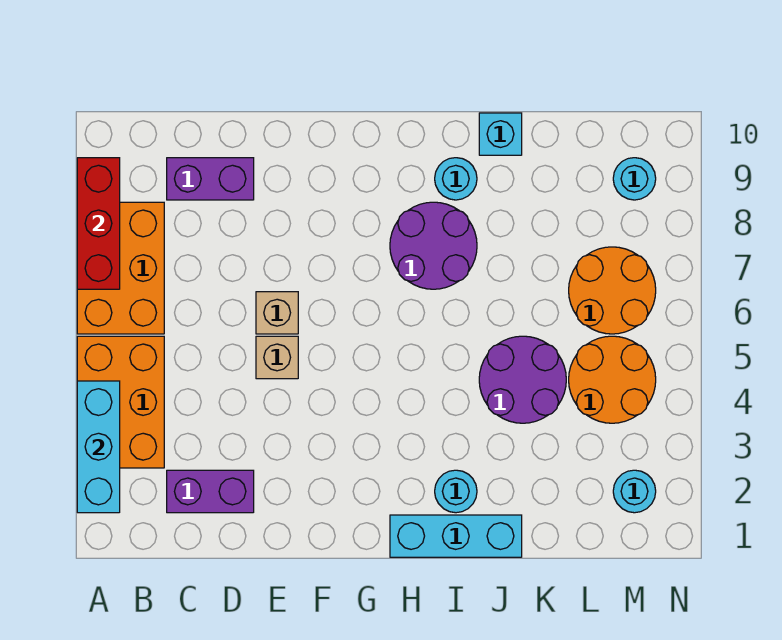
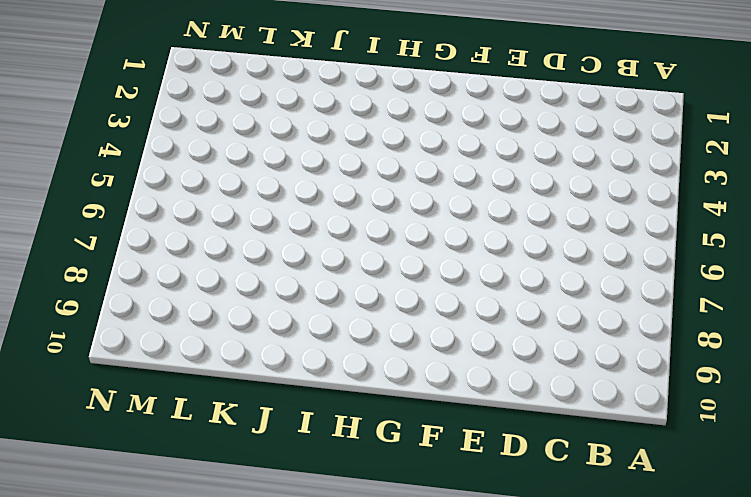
none -> orange 2x3 brick [77,336,164,468]
none -> orange 2x3 brick [77,202,164,334]
none -> purple 1x2 brick [167,470,254,513]

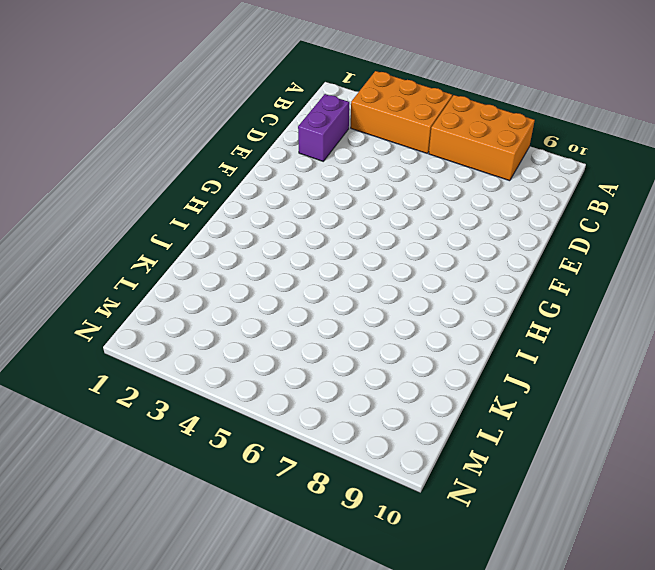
none -> purple 1x2 brick [167,158,254,200]
none -> tan 1x1 brick [256,336,298,379]
none -> tan 1x1 brick [256,292,298,334]

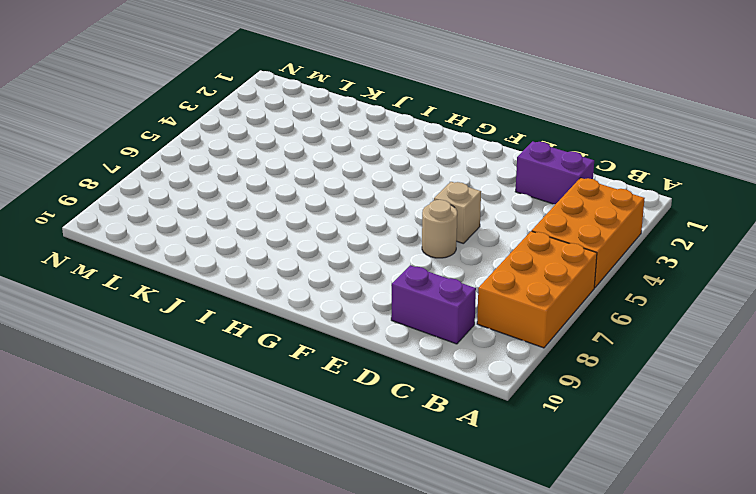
tan 1x1 round brick [422,200,457,258] -> tan 1x1 brick [256,292,298,334]
none -> cyan 1x3 brick [390,515,522,557]
none -> purple 2x2 round brick [390,202,477,289]
none -> cyan 1x1 round brick [435,470,477,513]

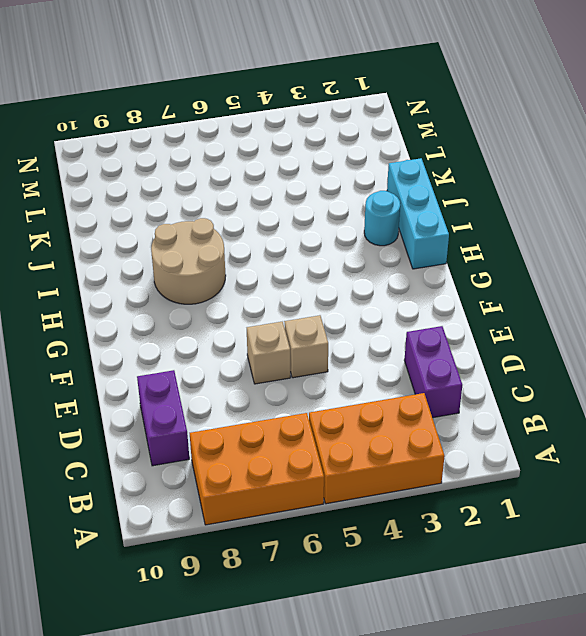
tan 2x2 round brick [151,218,226,304] -> purple 2x2 round brick [390,202,477,289]
none -> cyan 1x1 round brick [435,158,477,200]
none -> purple 2x2 round brick [479,336,566,423]
none -> cyan 1x1 brick [479,113,522,155]

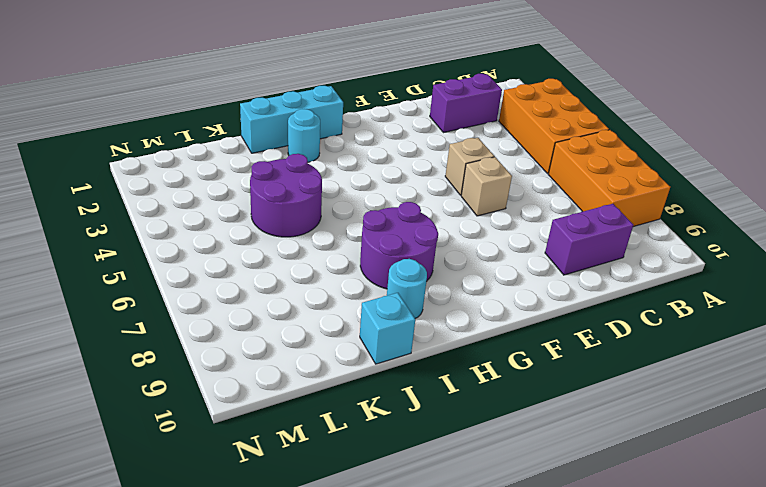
none -> orange 2x2 round brick [569,336,656,423]
none -> orange 2x2 round brick [569,247,656,334]
none -> cyan 1x1 round brick [613,470,656,513]

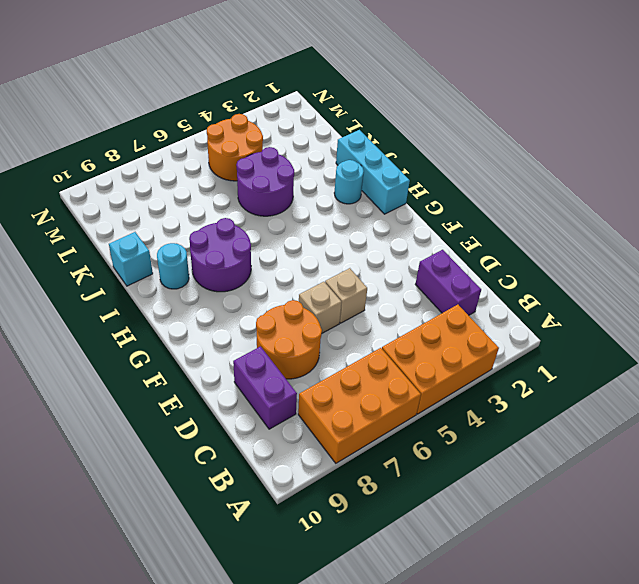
orange 2x2 round brick [256,300,322,379] -> orange 2x2 round brick moved to [569,247,656,334]
none -> cyan 1x1 round brick [613,470,656,513]
none -> cyan 1x1 round brick [613,158,656,200]
none -> cyan 1x3 brick [77,381,120,513]

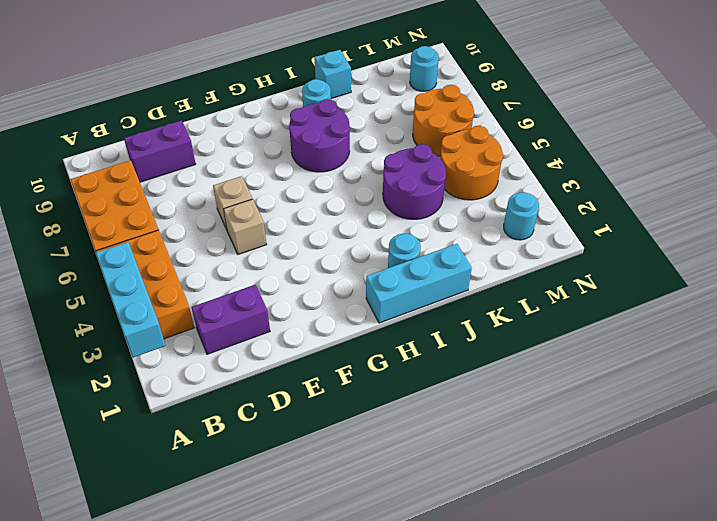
none -> red 1x3 brick [77,158,120,289]

